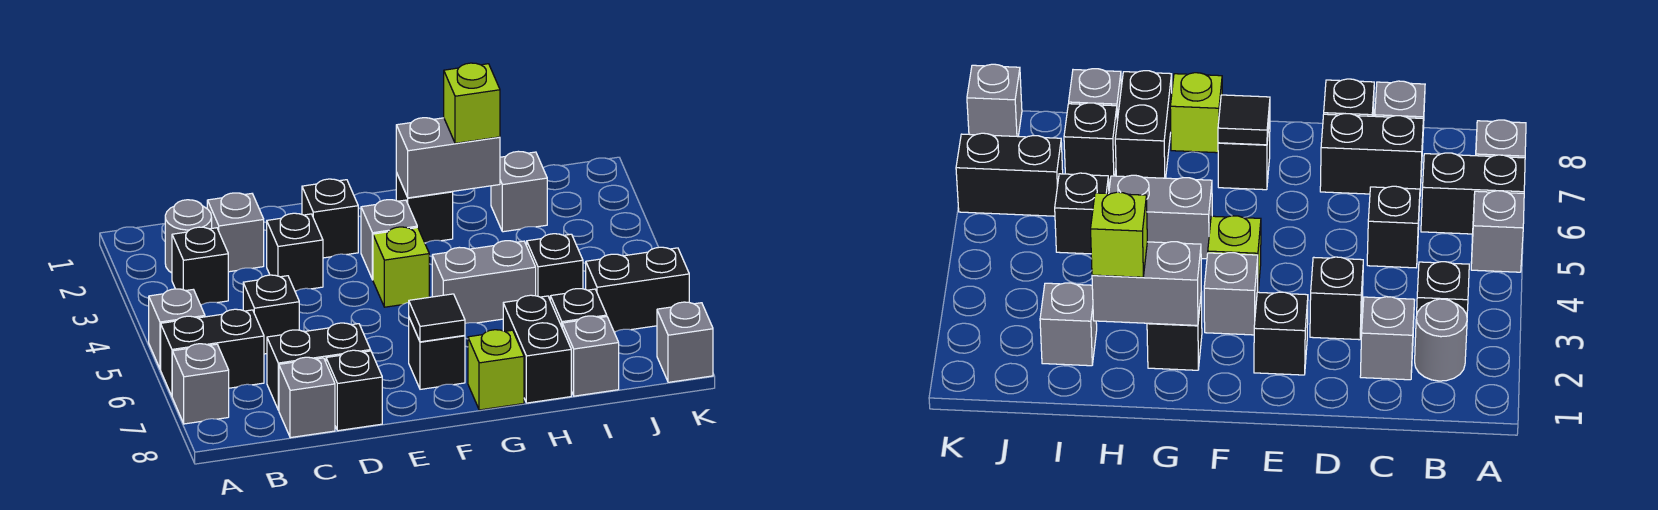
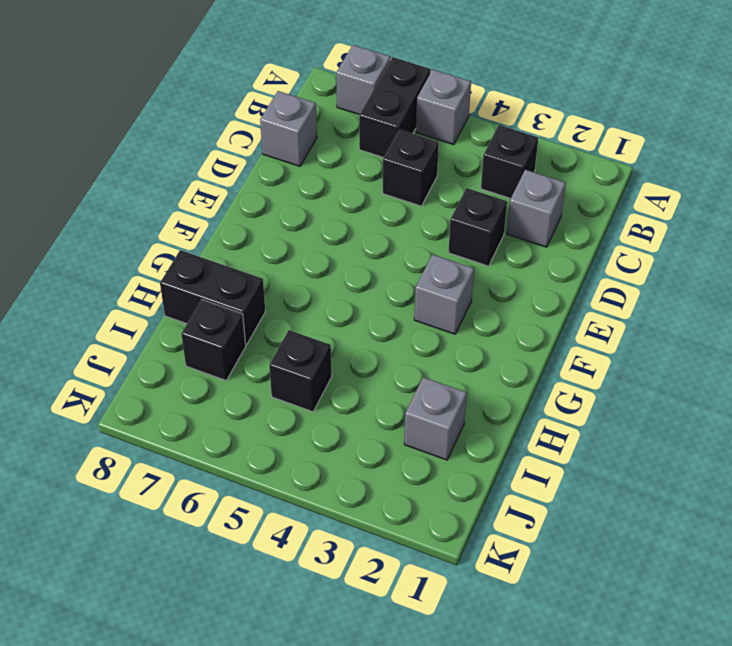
none -> grey 1x1 round brick [165,200,212,273]
none -> black 1x2 brick [267,323,371,410]
none -> black 1x1 brick [326,350,382,431]

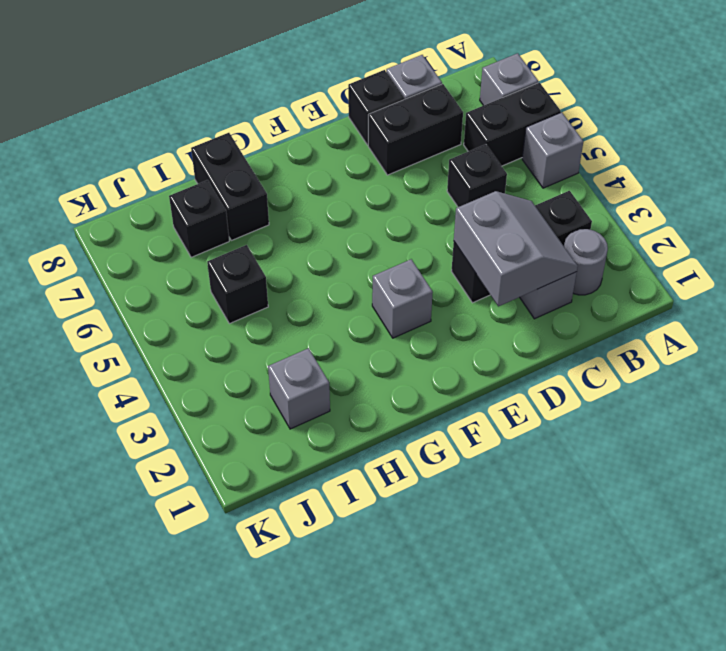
grey 2x2 slope [454,191,578,306] -> none
none -> black 1x1 brick [302,179,358,258]
none -> lime 1x1 brick [373,227,429,307]
none -> black 1x1 brick [409,318,465,389]

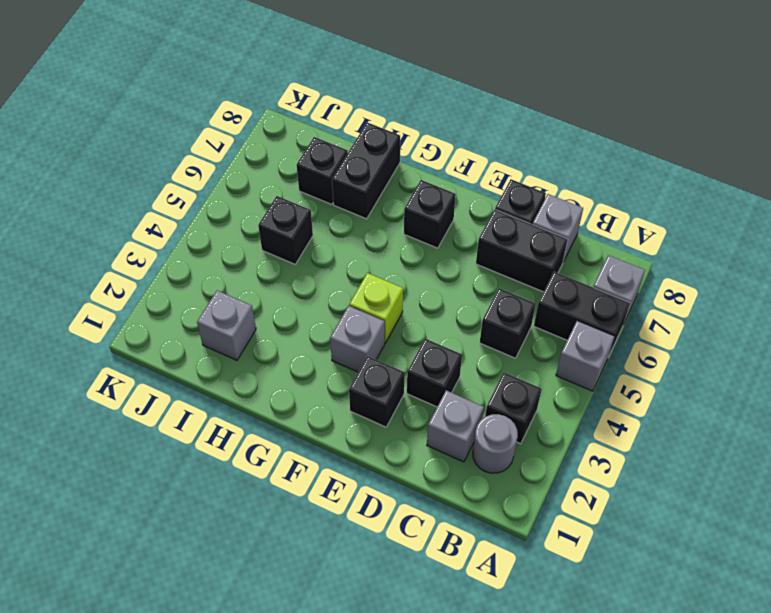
none -> black 1x1 brick [396,173,453,243]
none -> grey 1x2 brick [432,241,536,324]
none -> lime 1x1 brick [468,330,524,410]

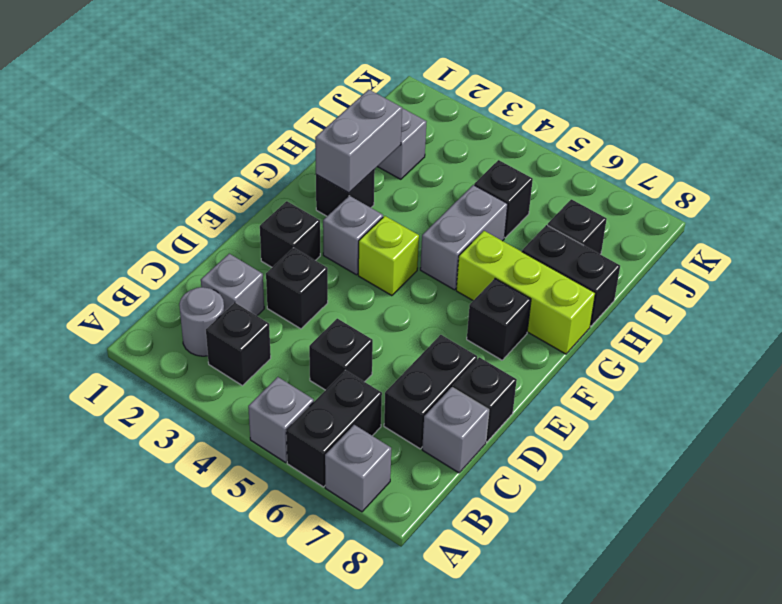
lime 1x3 brick [456,231,595,354] -> lime 1x1 brick [468,330,524,410]
none -> grey 1x1 brick [562,316,619,396]
none -> black 1x2 brick [586,247,689,332]
none -> grey 1x1 brick [657,302,713,382]

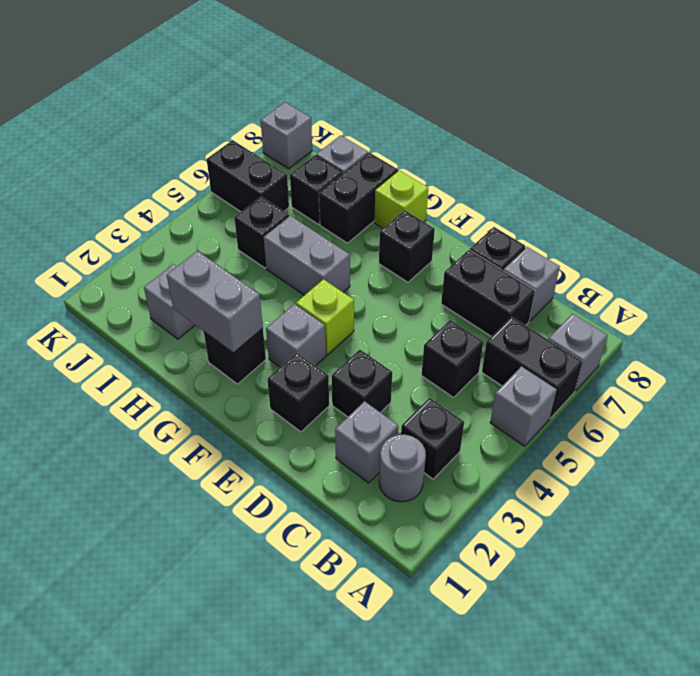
none -> black 1x1 tile [409,294,465,342]
none -> lime 1x1 brick [444,63,500,143]

